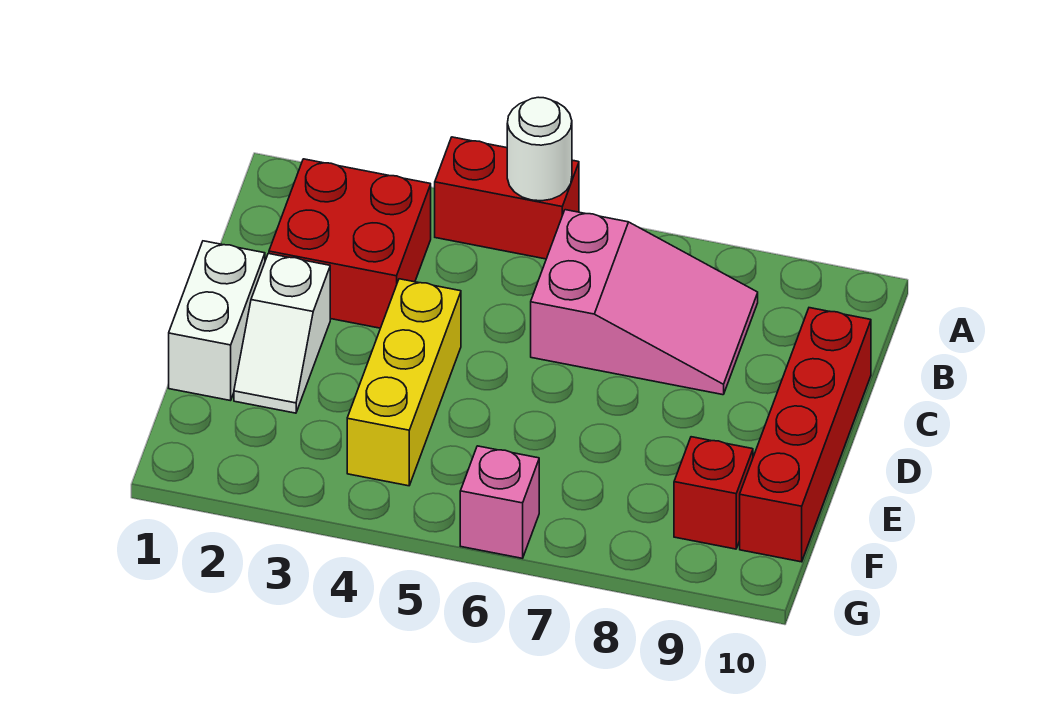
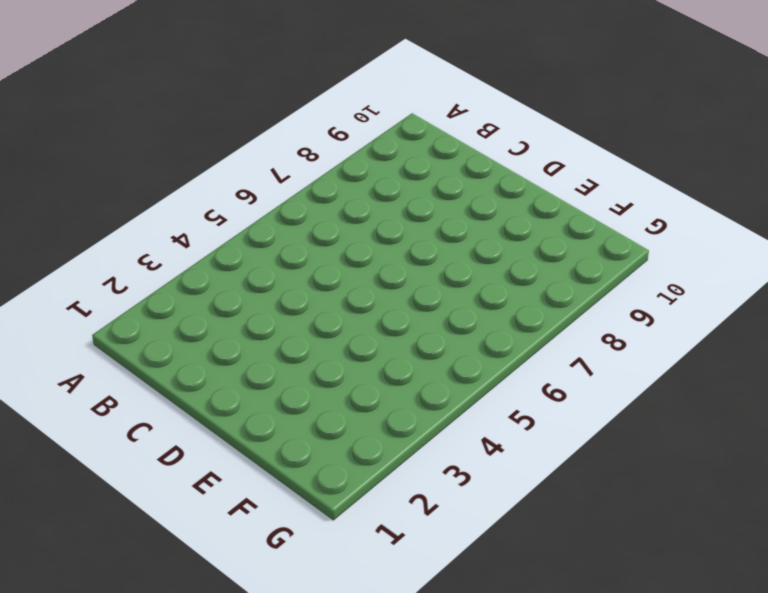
none -> red 1x2 brick [435,137,579,259]
none -> red 2x2 brick [269,159,431,328]

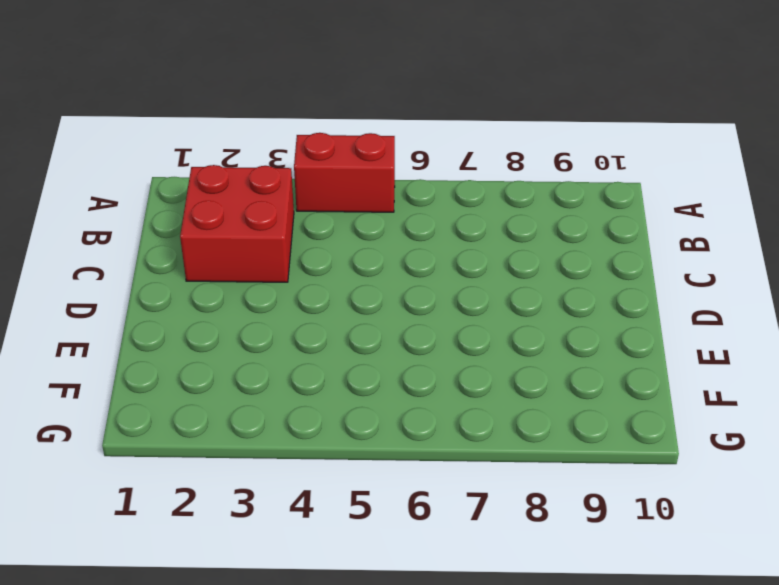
none -> pink 2x3 slope [531,210,758,395]
none -> red 1x4 brick [740,308,871,562]

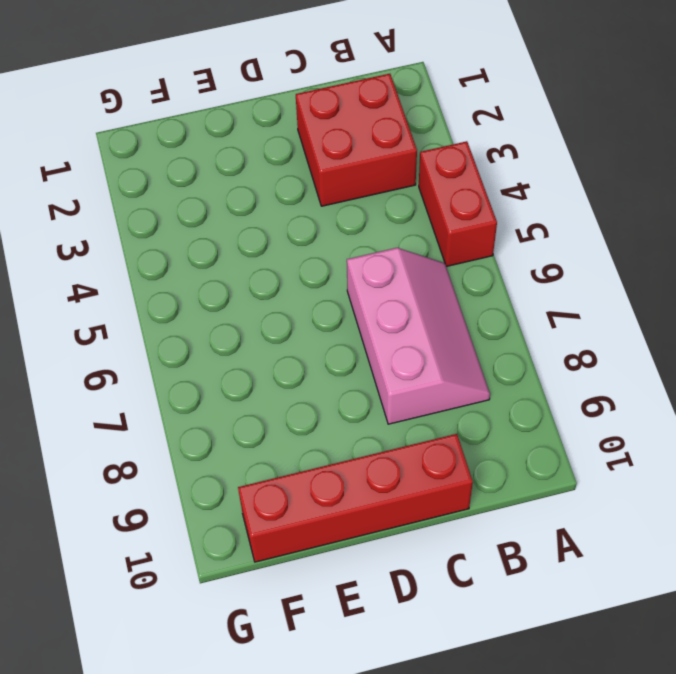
pink 2x3 slope [347,248,490,424] -> pink 2x3 slope turned to [531,210,758,395]
none -> white 1x2 brick [169,241,265,401]
none -> white 1x2 slope [234,254,330,413]

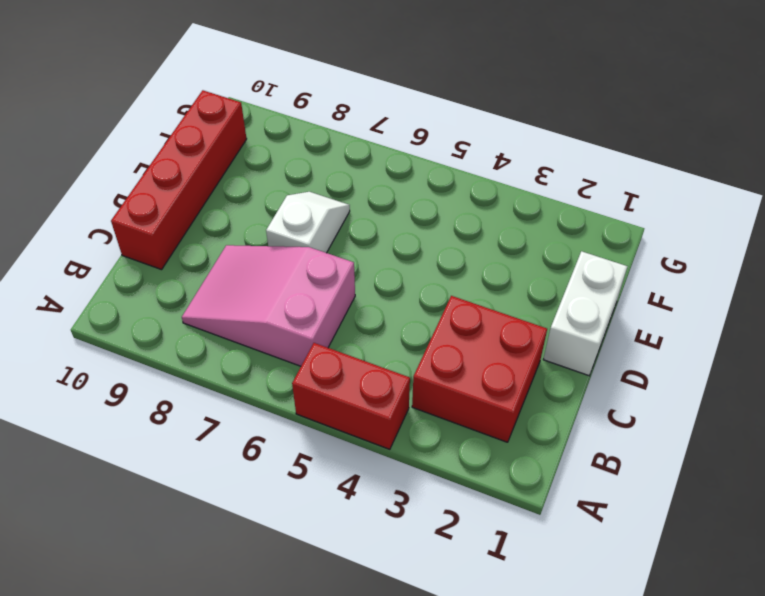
white 1x2 slope [266,192,350,253] -> white 1x2 slope moved to [234,254,330,413]
none -> yellow 1x3 brick [347,279,461,486]
none -> red 1x1 brick [674,437,753,549]

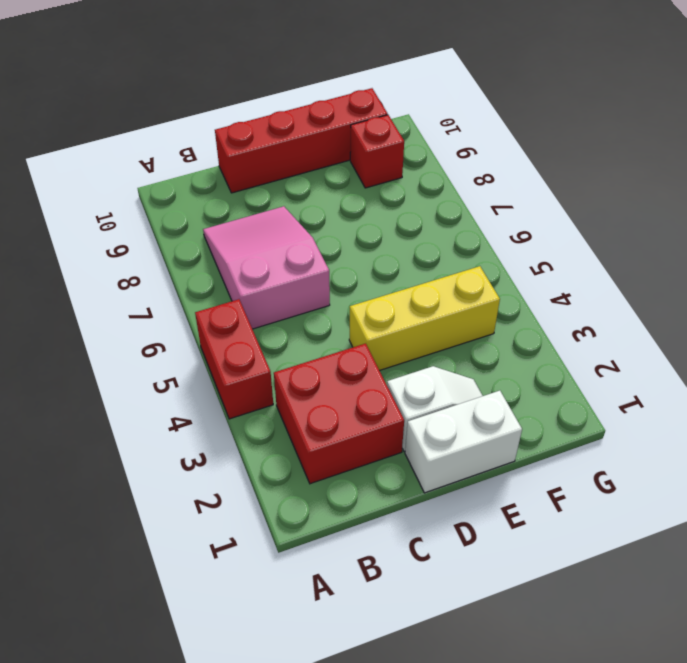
none -> pink 1x1 brick [460,446,539,558]
none -> white 1x1 round brick [507,97,572,201]

